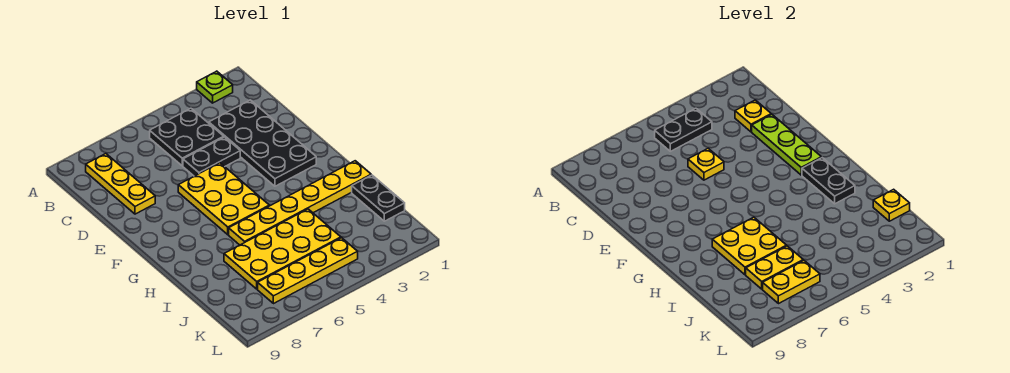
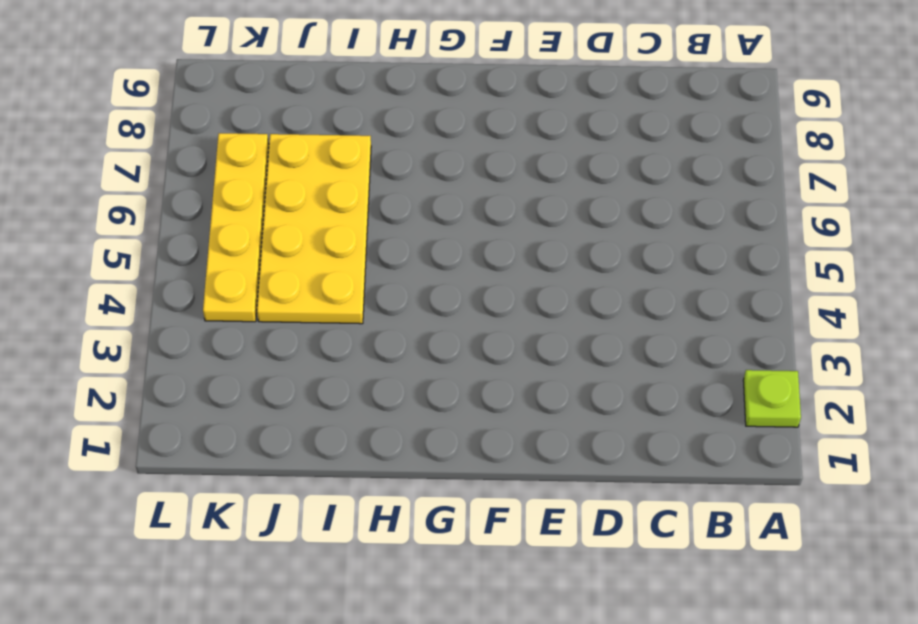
none -> black 2x2 plate [150,108,224,166]
none -> yellow 1x3 plate [86,154,155,214]
none -> black 2x4 plate [209,100,316,186]

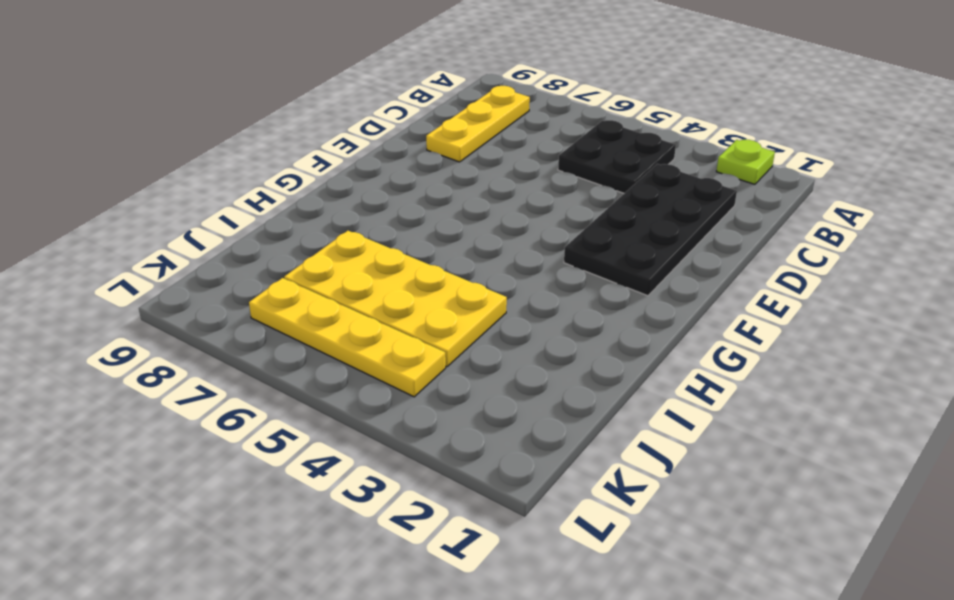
none -> black 1x2 plate [183,137,240,176]
none -> yellow 2x3 plate [178,163,269,235]
none -> yellow 1x6 plate [229,161,371,245]

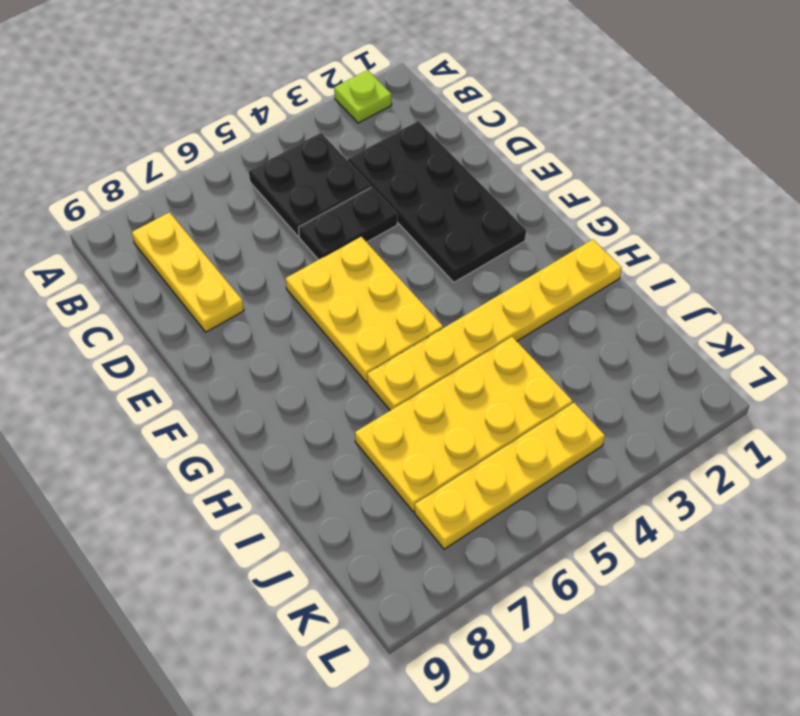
none -> black 1x2 plate [352,175,405,221]
none -> black 1x2 plate [655,108,712,151]
none -> yellow 1x1 plate [735,100,771,132]

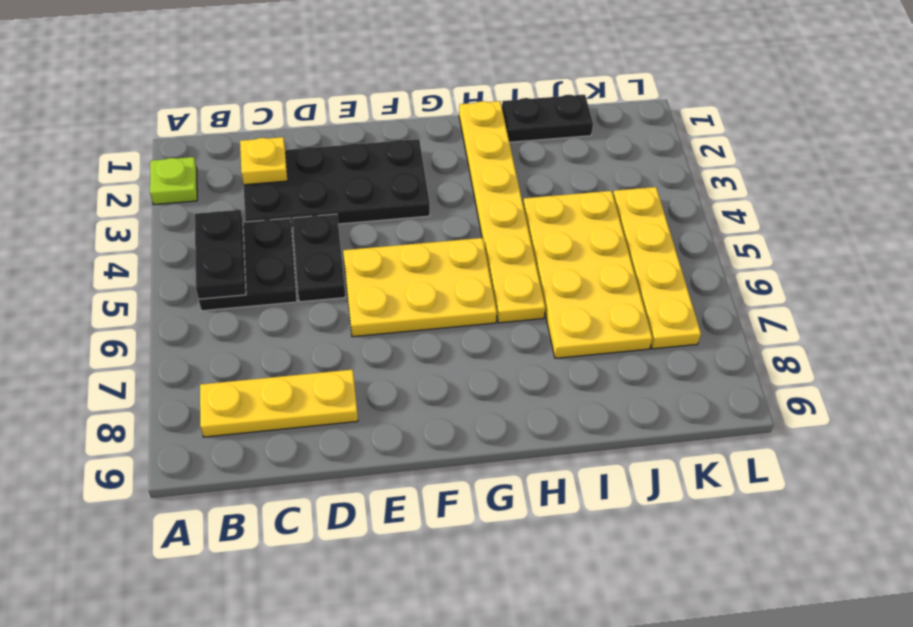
none -> lime 1x3 plate [752,114,821,175]
none -> yellow 1x1 plate [688,148,724,180]
none -> black 1x2 plate [802,158,855,204]

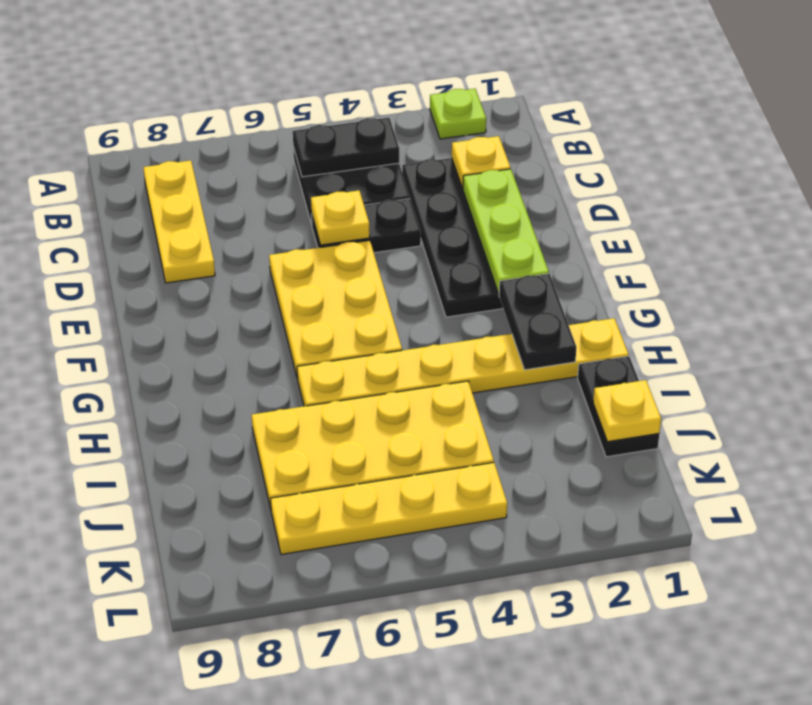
none -> yellow 2x2 plate [712,217,787,275]
none -> yellow 1x2 plate [746,246,803,289]
none -> yellow 1x2 plate [763,260,820,304]

